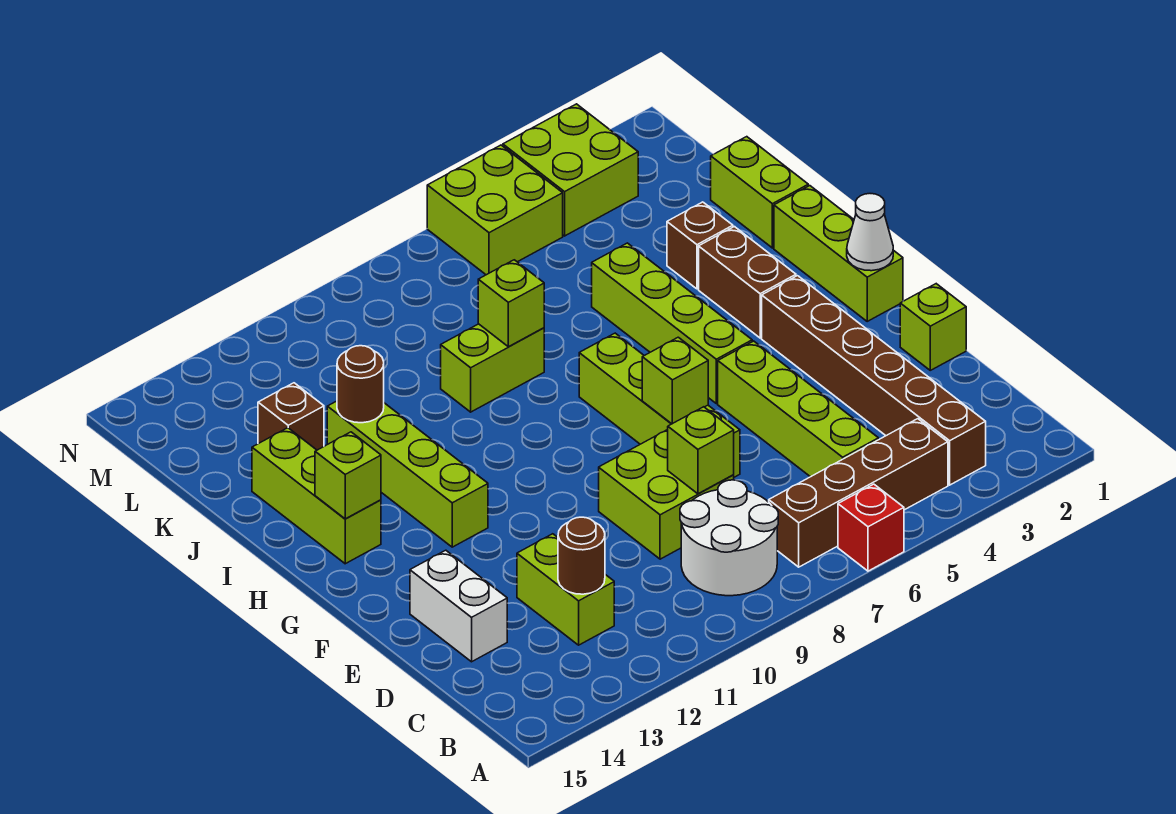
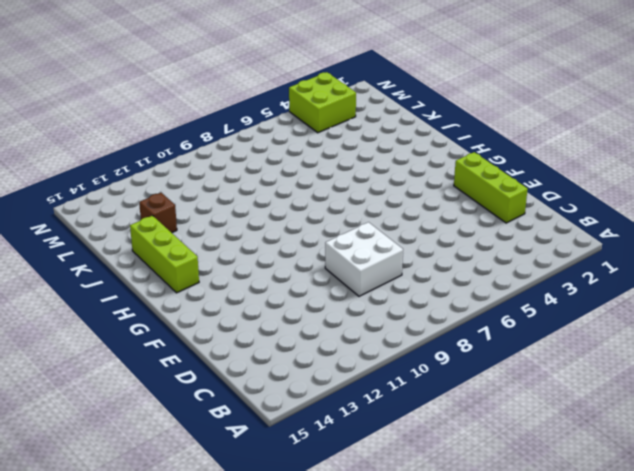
lime 1x3 brick [454,152,528,223] -> lime 1x3 brick moved to [774,186,903,321]
white 2x2 brick [325,222,403,296] -> lime 2x2 brick [599,430,734,559]
none -> red 1x1 brick [838,484,904,571]
none -> brown 1x6 brick [762,276,986,485]
none -> brown 1x4 brick [769,419,948,567]

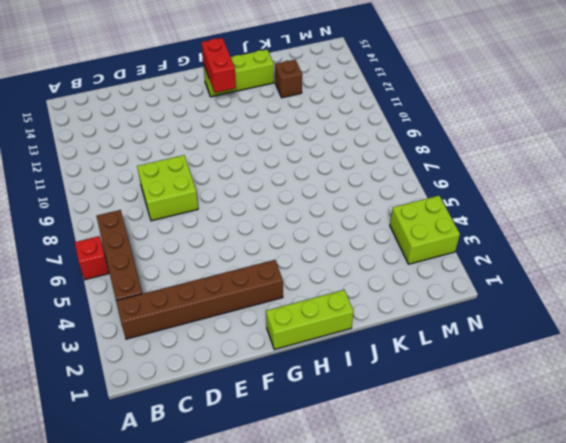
red 1x2 brick [201,38,236,93] -> lime 1x1 brick [315,432,381,519]
none -> white 2x2 round brick [680,480,778,596]
none -> lime 1x4 brick [718,341,879,477]
none -> lime 1x2 brick [517,534,614,645]

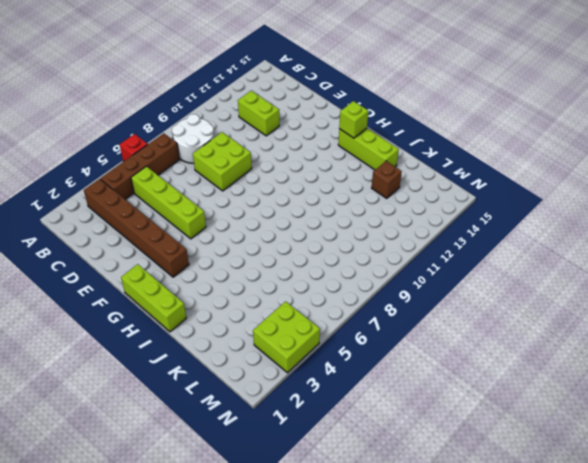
none -> white 1x2 brick [410,550,507,662]
none -> lime 1x1 brick [900,284,966,370]
none -> lime 1x4 brick [579,333,740,477]

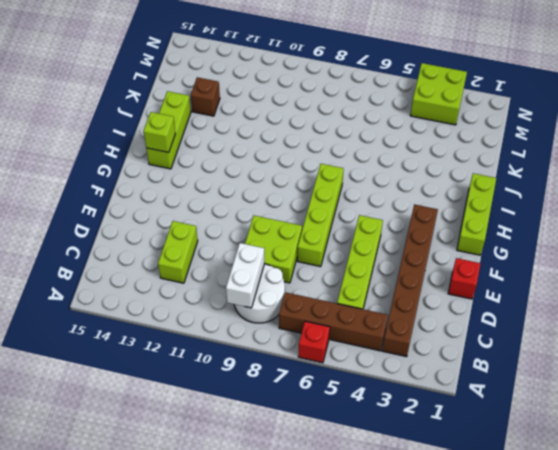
white 1x2 brick [226,243,264,308] -> white 1x2 brick moved to [410,550,507,662]
red 1x1 brick [448,258,481,299] -> lime 1x1 brick [900,284,966,370]
none -> lime 1x4 brick [592,243,752,404]
none -> lime 1x4 brick [327,401,488,547]
none -> brown 1x2 brick [699,227,796,338]

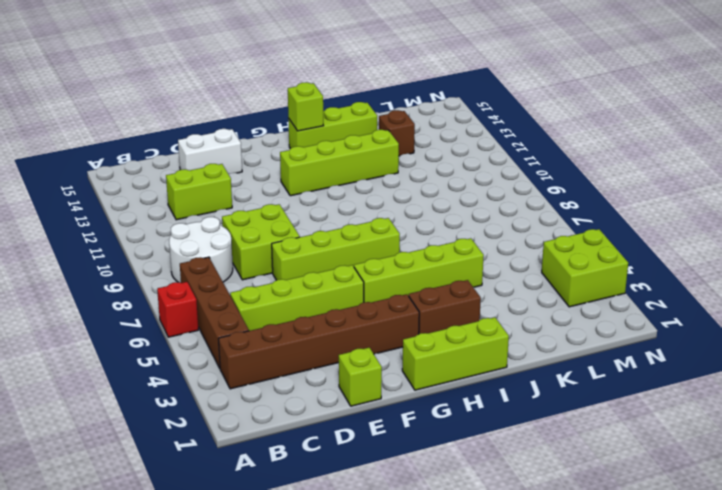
none -> lime 1x2 brick [711,137,808,248]
none -> brown 1x1 brick [667,202,733,289]
none -> lime 1x2 brick [441,324,544,412]

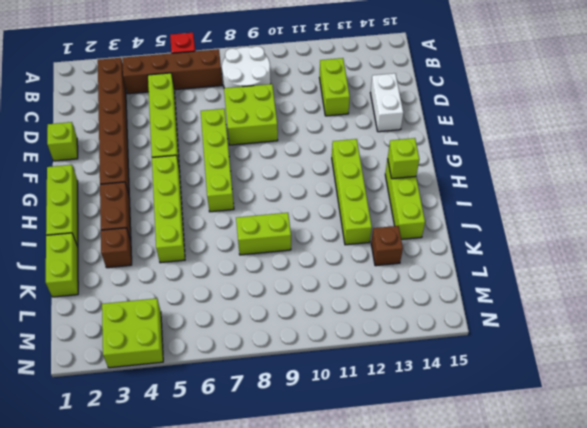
none -> lime 2x2 brick [427,145,563,275]
none -> brown 1x1 round brick [558,517,605,594]
none -> lime 1x1 brick [668,407,734,494]

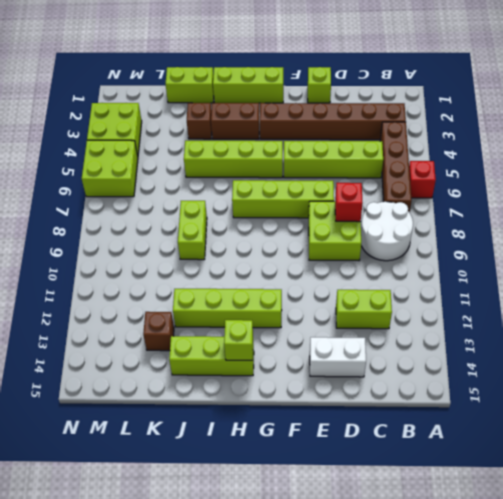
red 1x1 brick [335,183,363,222] -> lime 1x1 brick [668,407,734,494]
none -> brown 1x1 round brick [558,517,605,594]
none -> lime 1x1 brick [642,337,708,424]
none -> white 1x1 cone [847,194,893,271]

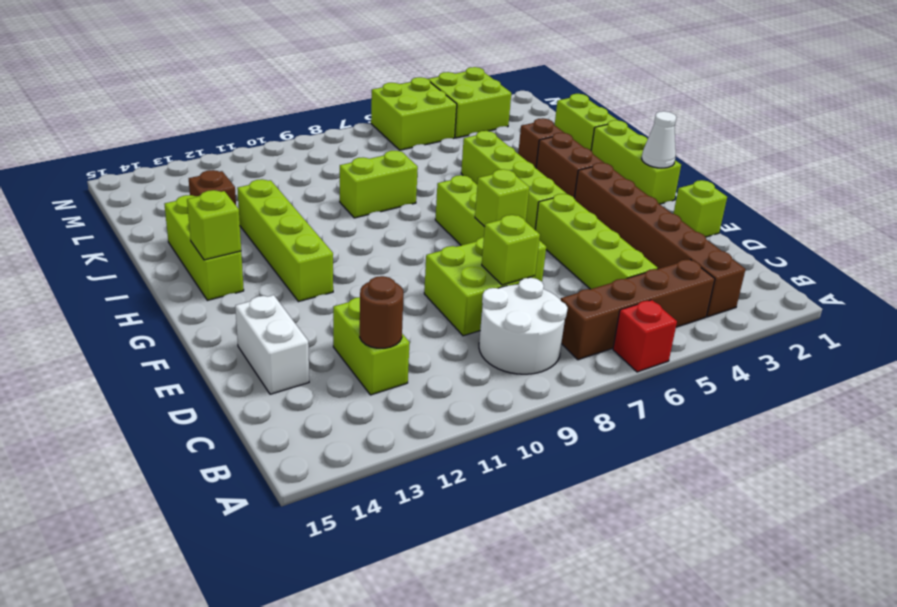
none -> lime 1x1 brick [478,260,544,347]
none -> brown 1x1 round brick [337,346,384,423]

